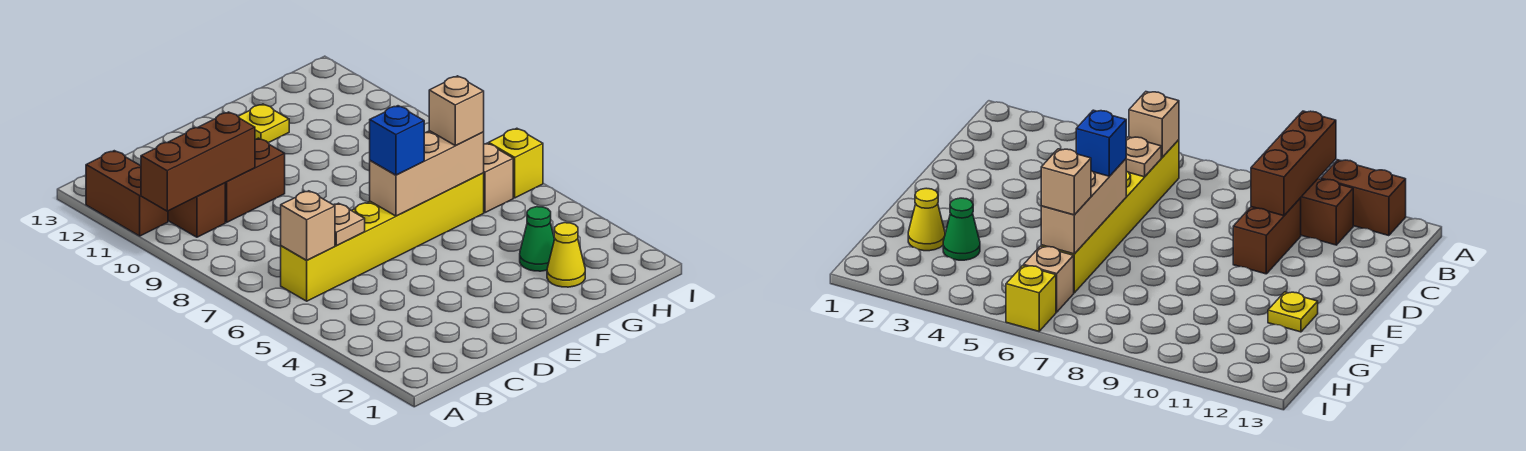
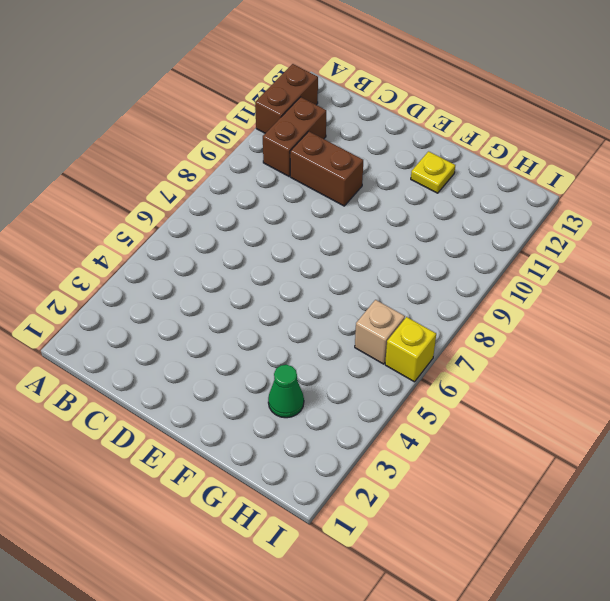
none -> yellow 1x6 brick [281,173,484,301]
none -> yellow 1x1 cone [547,223,585,287]
none -> brown 1x3 brick [141,112,255,211]

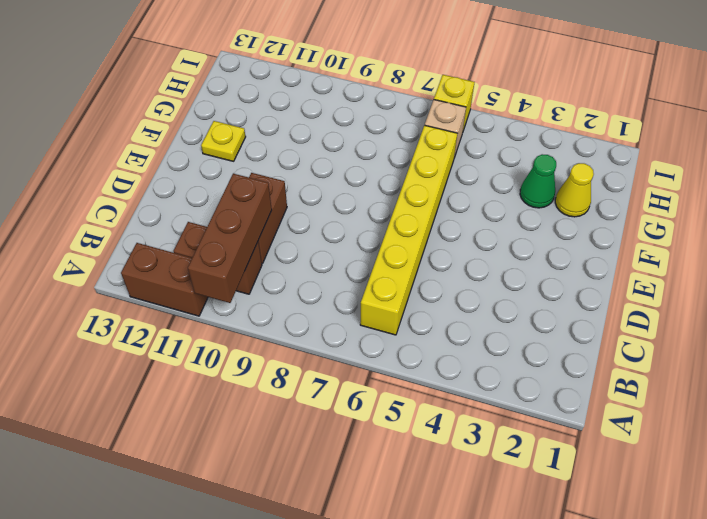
none -> tan 1x1 brick [281,191,335,260]
none -> tan 1x1 plate [334,203,365,246]
none -> tan 1x3 brick [370,131,484,216]

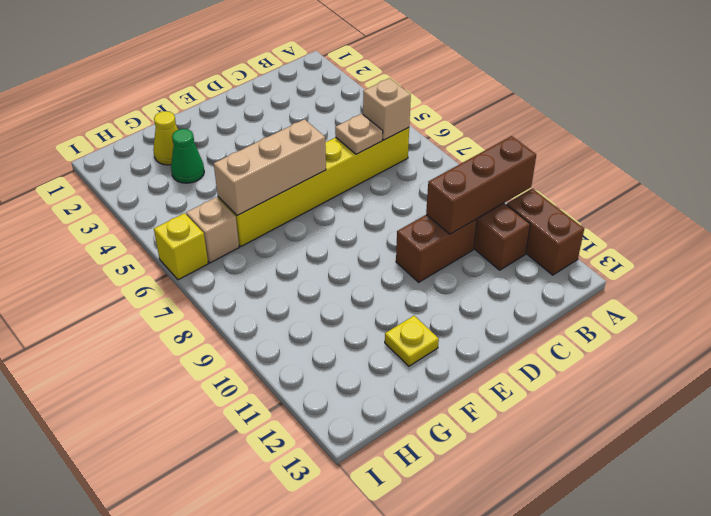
none -> blue 1x1 brick [370,106,424,175]
none -> tan 1x1 brick [429,76,484,145]

